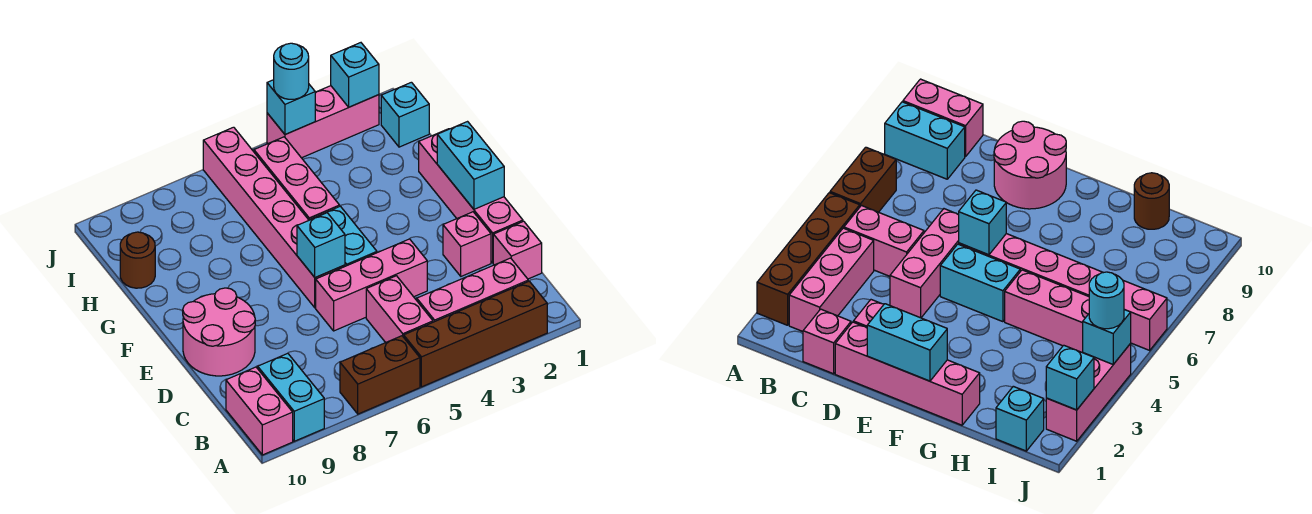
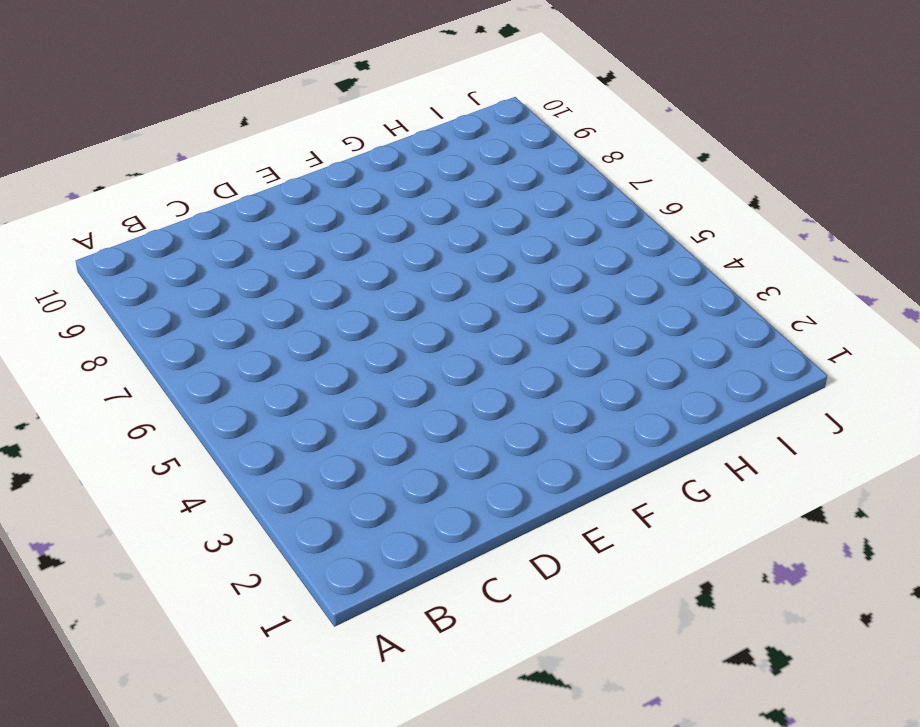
none -> brown 1x4 brick [404,281,547,387]
none -> brown 1x2 brick [340,336,420,414]
none -> cyan 1x2 brick [258,353,324,441]

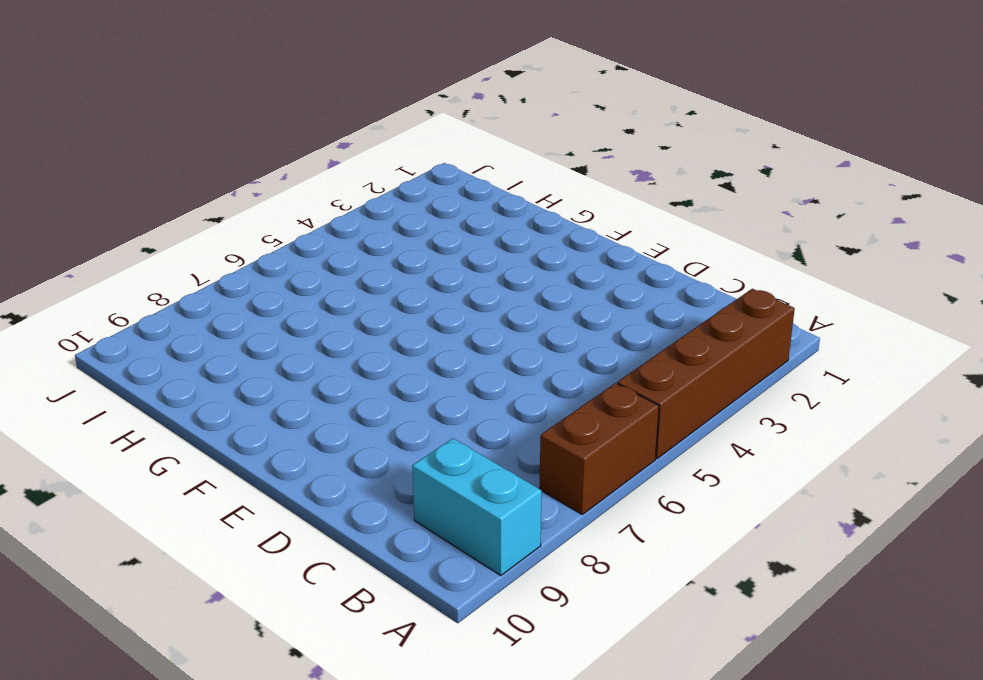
none -> pink 1x2 brick [226,367,293,455]
none -> pink 1x3 brick [417,258,528,322]
none -> pink 1x2 brick [366,276,433,343]

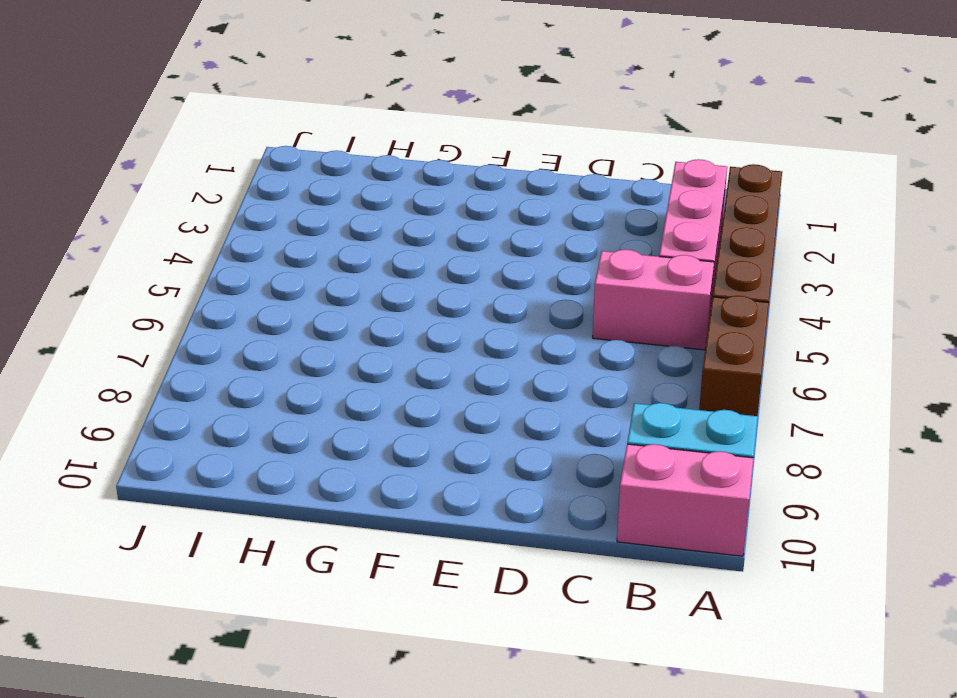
none -> pink 1x1 brick [493,221,542,279]
none -> pink 1x4 brick [419,129,523,263]
none -> pink 1x1 brick [443,212,491,276]

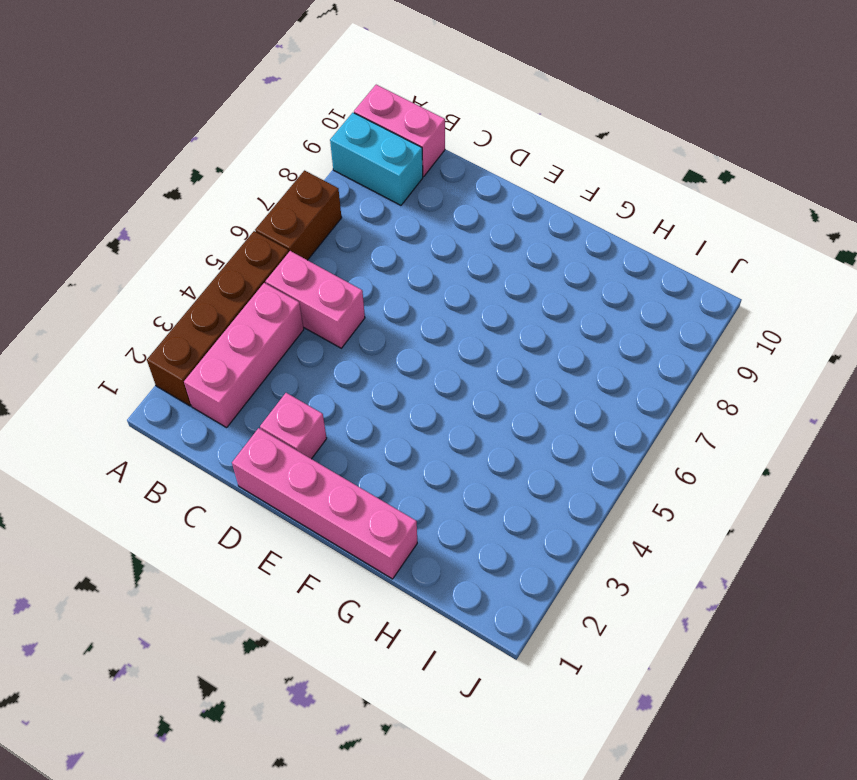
none -> pink 1x1 brick [493,221,542,279]
none -> pink 1x3 brick [316,239,427,331]
none -> pink 2x2 round brick [183,288,255,376]

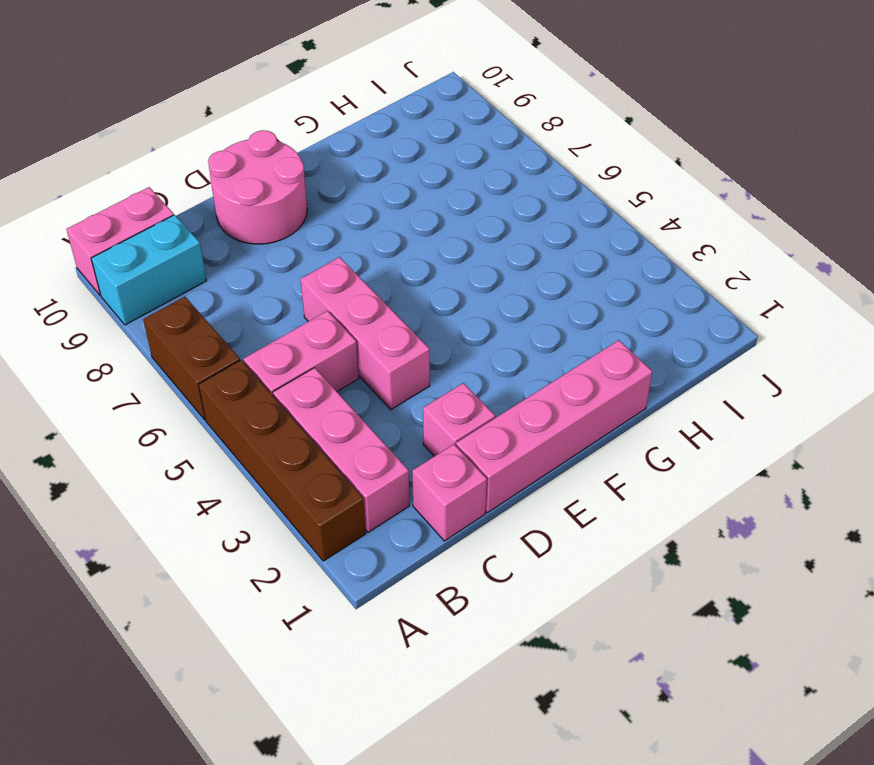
none -> cyan 1x2 brick [310,206,377,266]
none -> pink 1x6 brick [203,127,345,308]
none -> pink 1x3 brick [254,137,340,220]

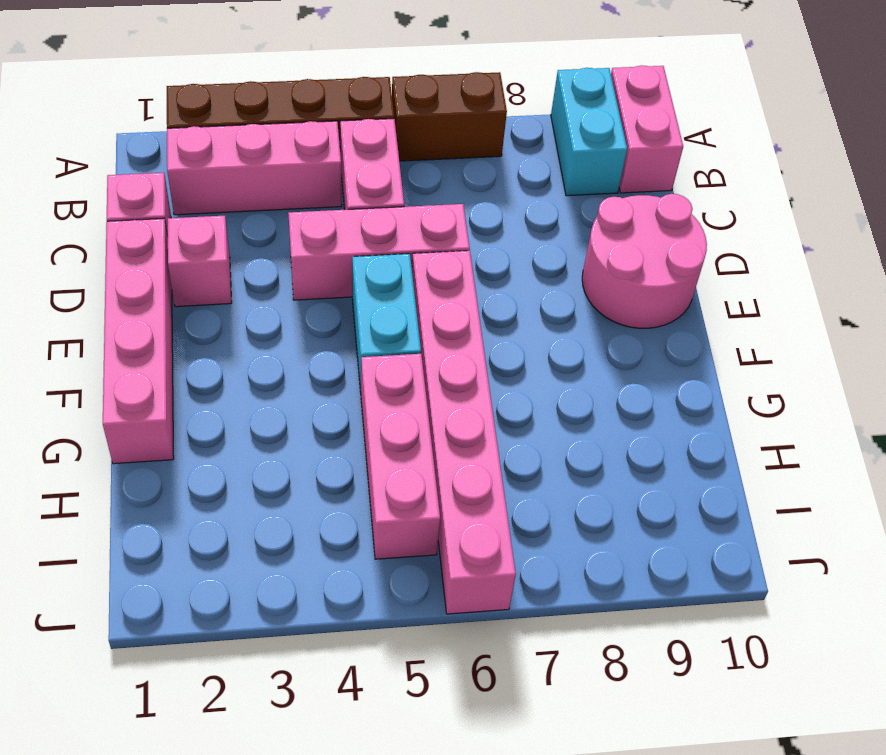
none -> brown 1x1 round brick [120,232,155,288]
none -> cyan 1x1 brick [381,82,429,147]
none -> pink 1x3 brick [267,86,379,158]

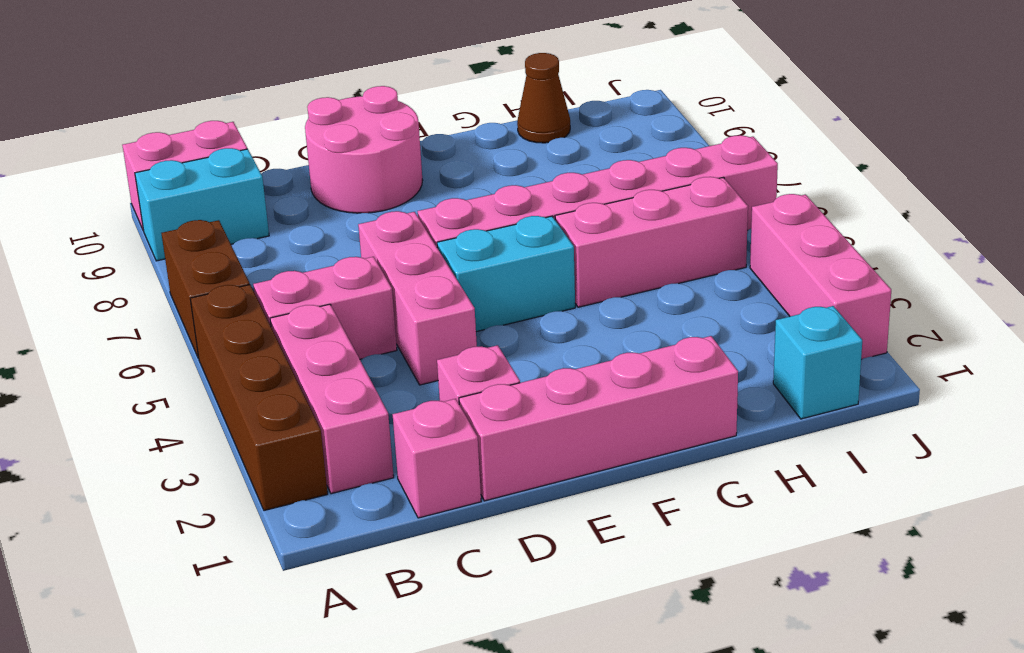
brown 1x1 cone [517,53,570,143] -> brown 1x1 round brick [120,232,155,288]
none -> cyan 1x2 brick [437,122,504,209]
none -> cyan 1x1 brick [297,213,345,278]
none -> cyan 1x1 brick [331,43,379,107]

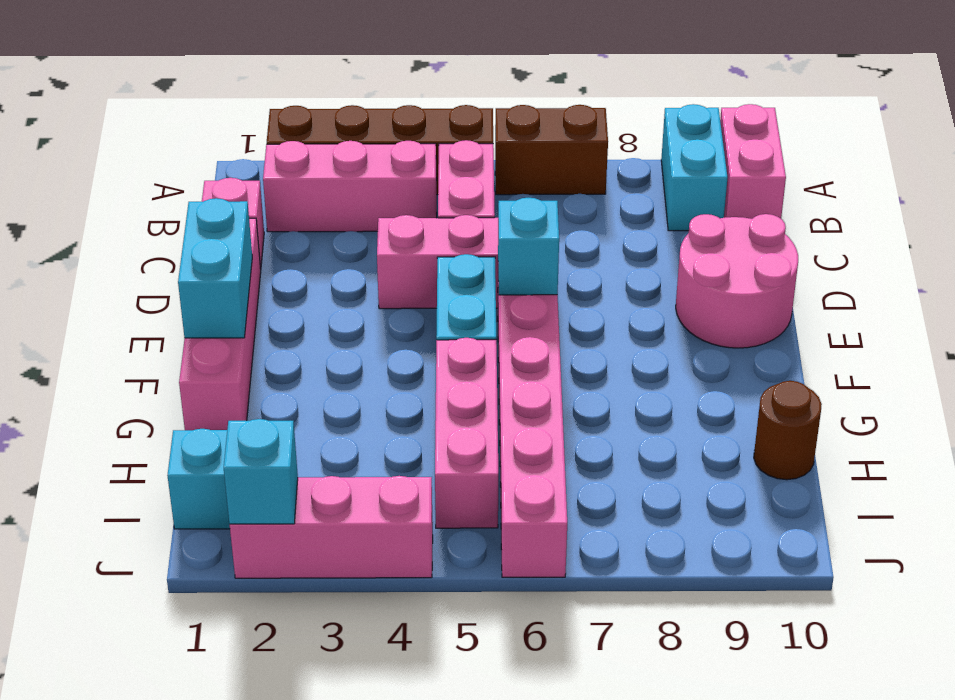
none -> pink 1x1 brick [443,212,491,276]
none -> cyan 1x1 brick [267,80,315,135]
none -> cyan 1x1 round brick [274,43,309,99]

